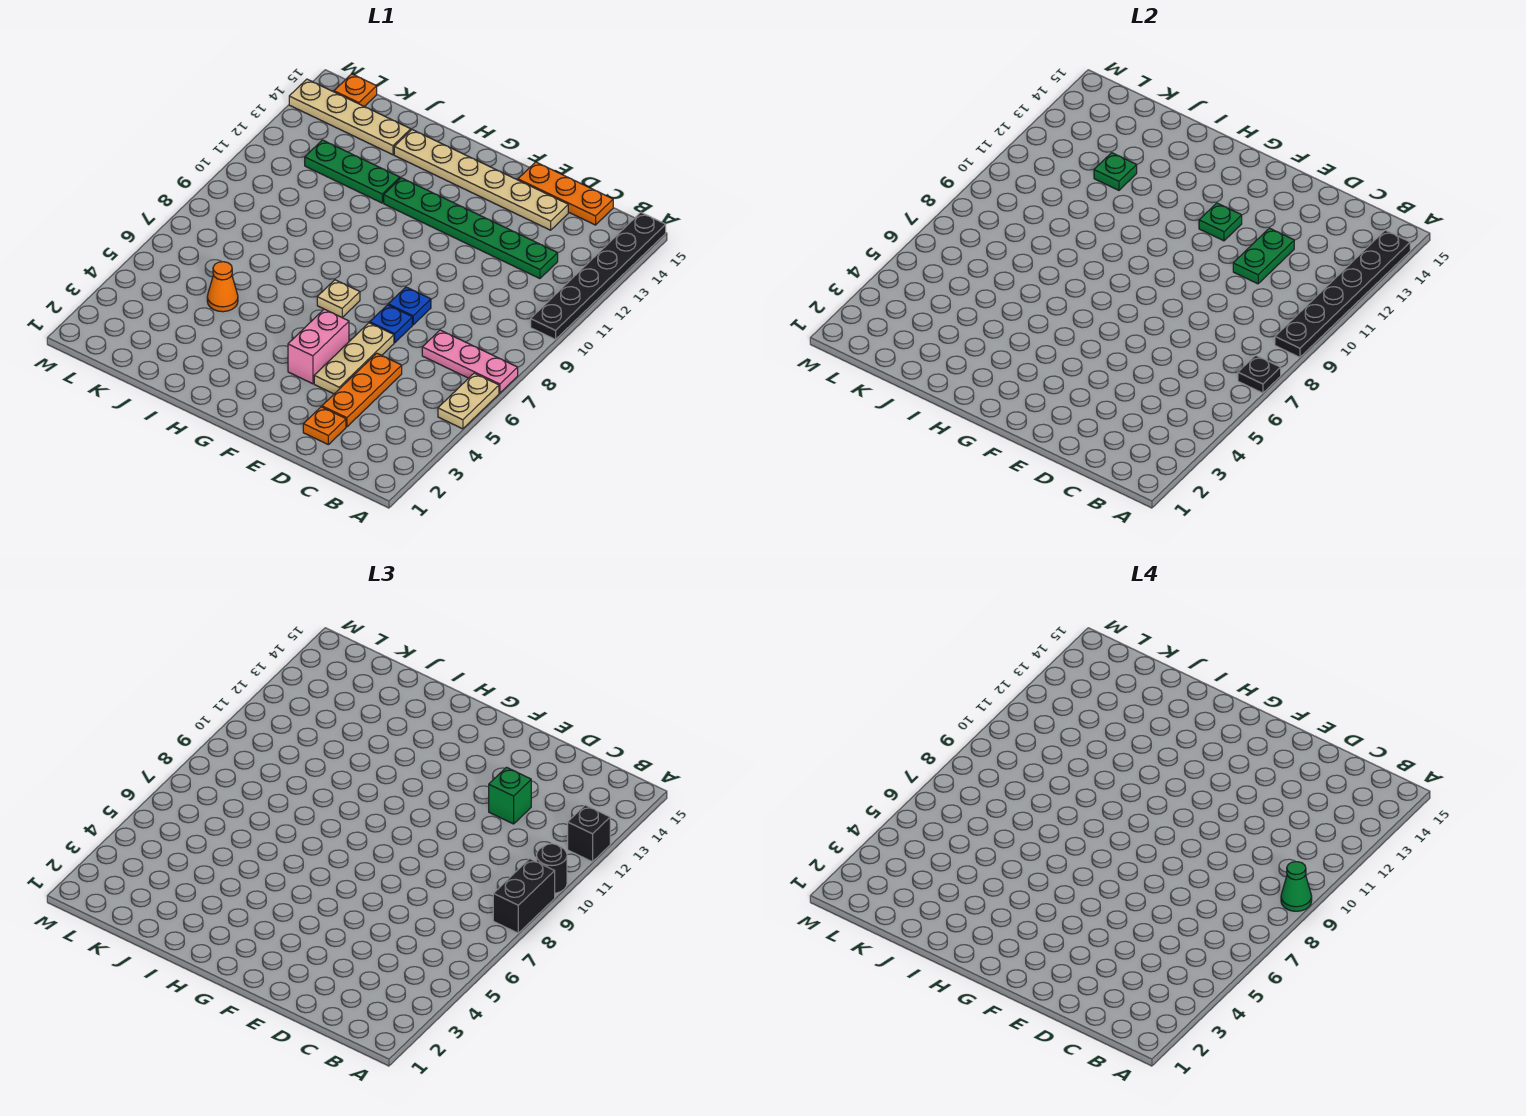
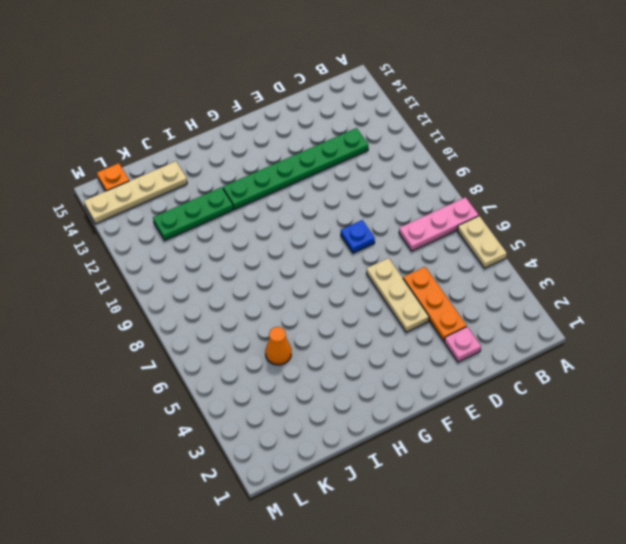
pink 1x1 plate [444,327,481,362] -> orange 1x1 plate [303,407,346,445]
none -> black 1x6 plate [531,212,666,340]
none -> orange 1x3 plate [518,162,613,225]
none -> tan 1x6 plate [394,130,568,230]

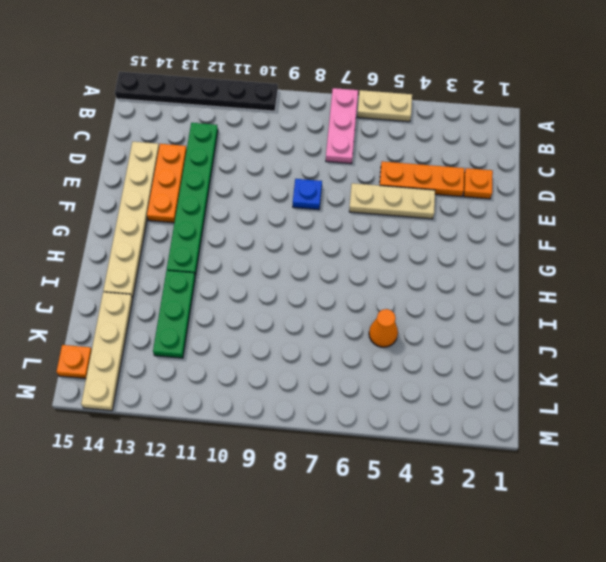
orange 1x3 plate [147,144,187,223] -> orange 1x3 plate moved to [518,162,613,225]
none -> blue 1x1 plate [370,305,412,343]
none -> pink 1x2 brick [288,309,349,384]
none -> tan 1x1 plate [317,280,360,318]

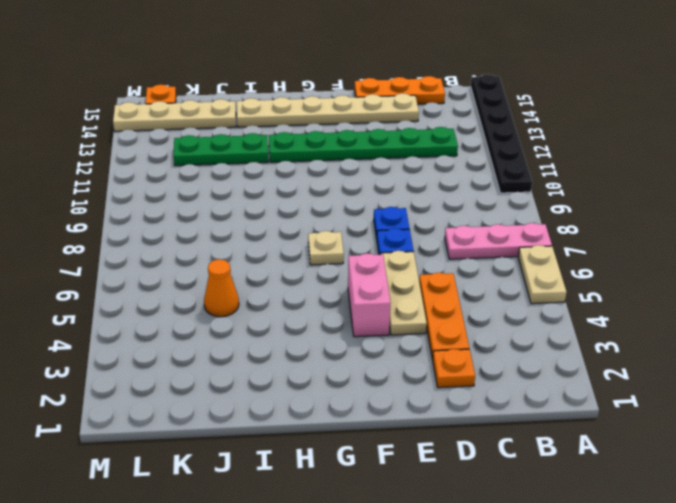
none -> black 1x1 plate [1238,355,1281,393]
none -> black 1x6 plate [1275,230,1410,357]
none -> green 1x2 plate [1233,228,1294,284]

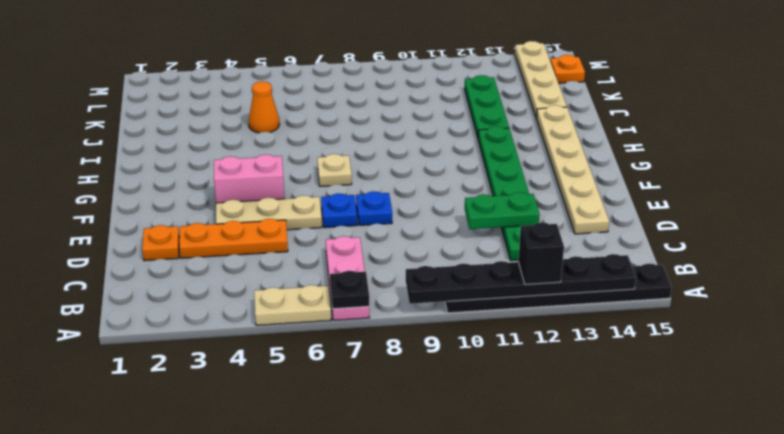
none -> orange 1x3 plate [518,162,613,225]
none -> green 1x1 plate [1199,203,1242,241]
none -> green 1x1 plate [1094,153,1137,190]

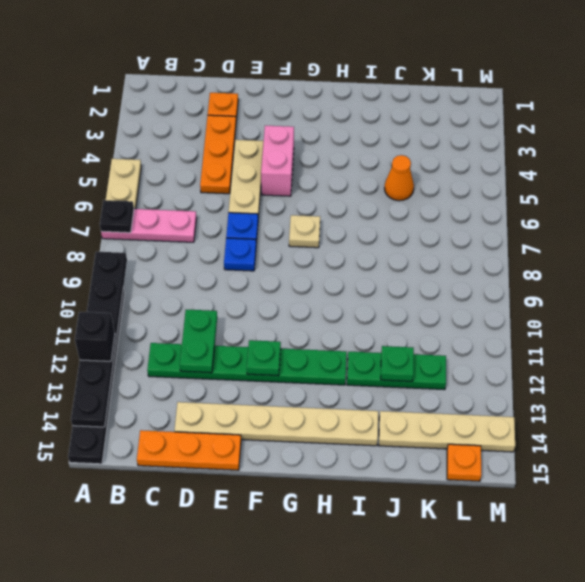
none -> black 1x2 brick [493,859,555,933]
none -> black 1x1 round brick [537,844,567,893]
none -> green 1x1 brick [489,767,531,824]

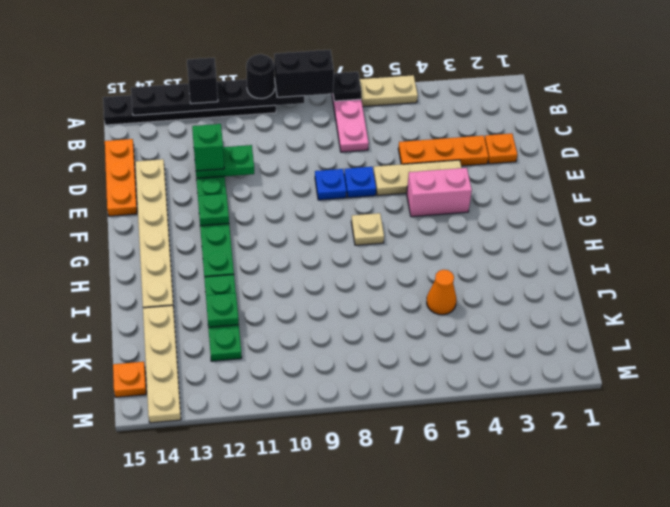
none -> green 1x1 cone [1281,862,1312,911]

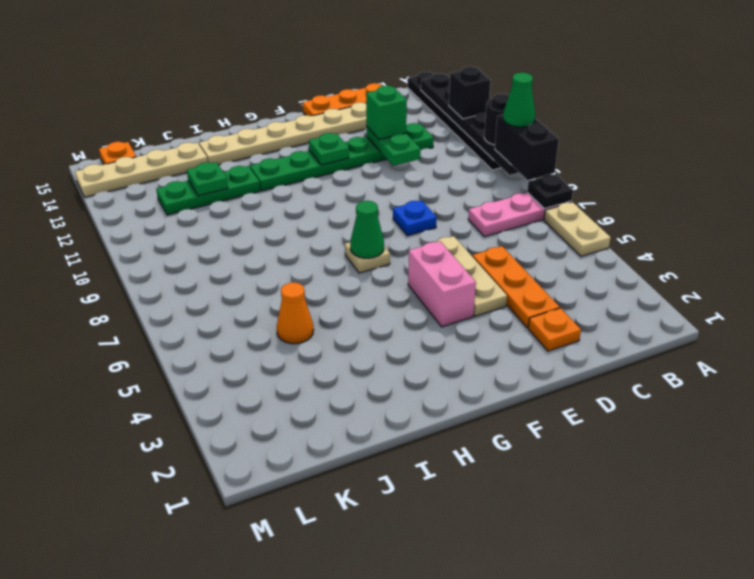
green 1x1 cone [350,201,384,258] -> none
none -> blue 1x1 plate [370,305,412,343]

